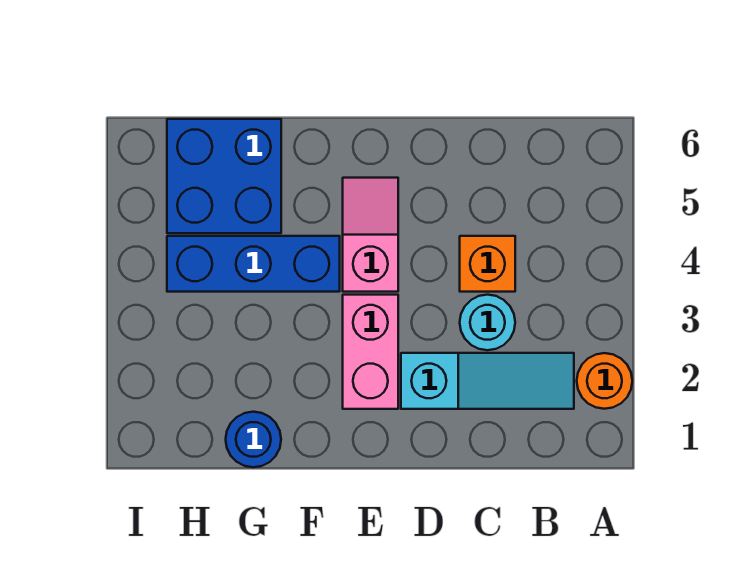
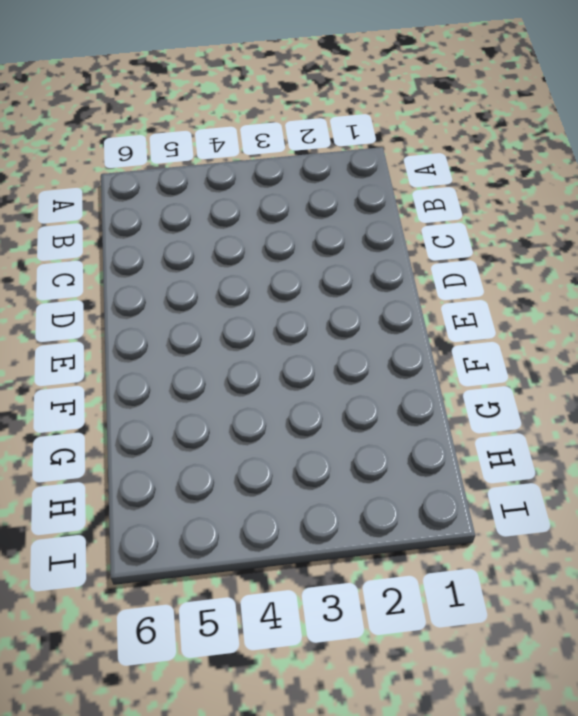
none -> orange 1x1 round brick [577,353,632,409]
none -> cyan 1x3 slope [401,353,574,409]

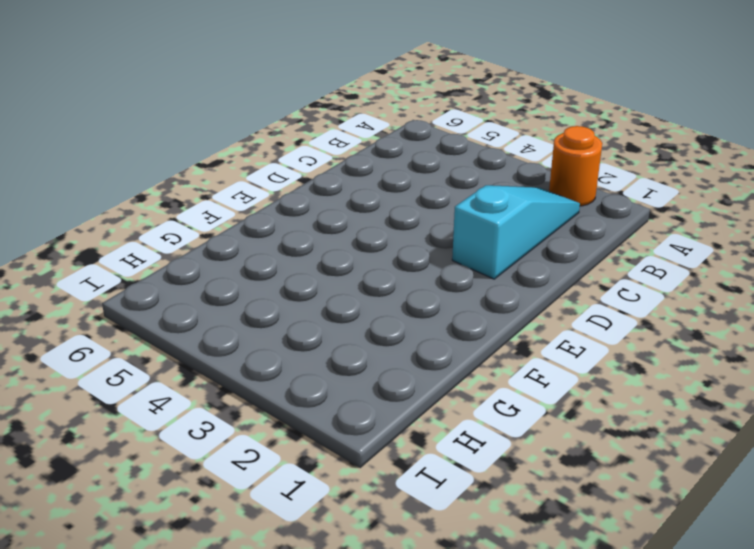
none -> cyan 1x1 round brick [460,295,515,350]
none -> orange 1x1 brick [460,236,515,292]

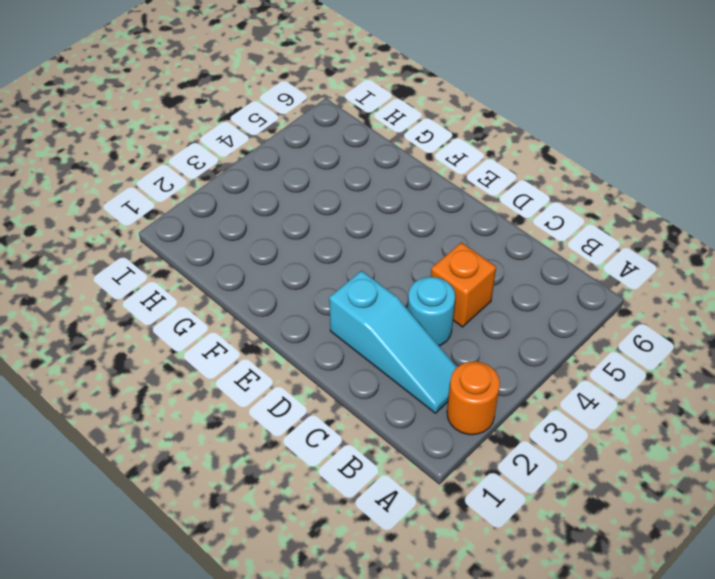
none -> pink 1x2 brick [343,295,398,409]
none -> pink 1x2 slope [343,178,398,292]

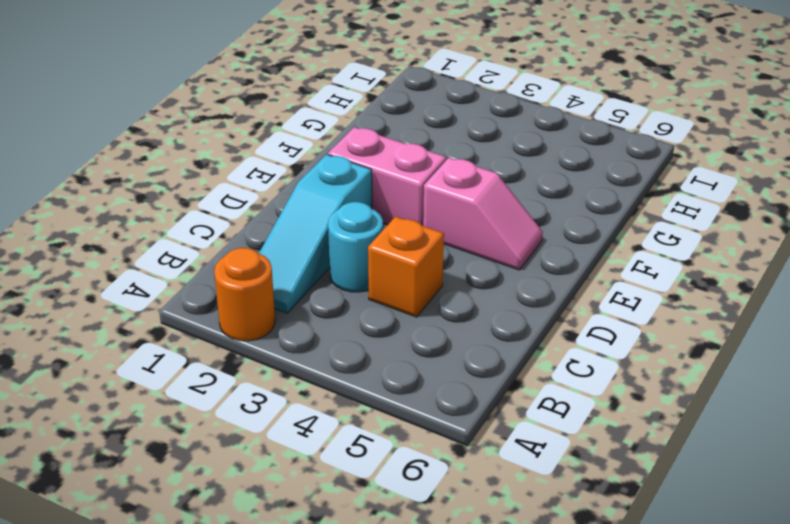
none -> blue 1x3 brick [167,236,340,292]
none -> blue 1x1 round brick [226,412,281,467]

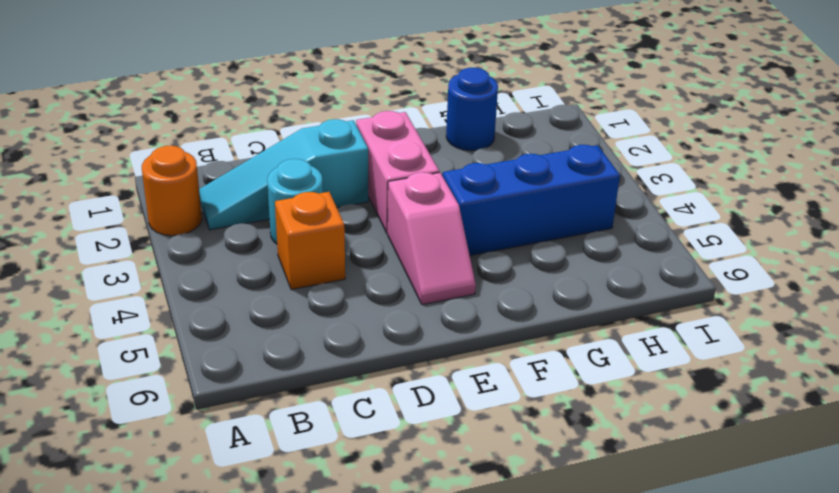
none -> blue 2x2 brick [167,119,281,233]

